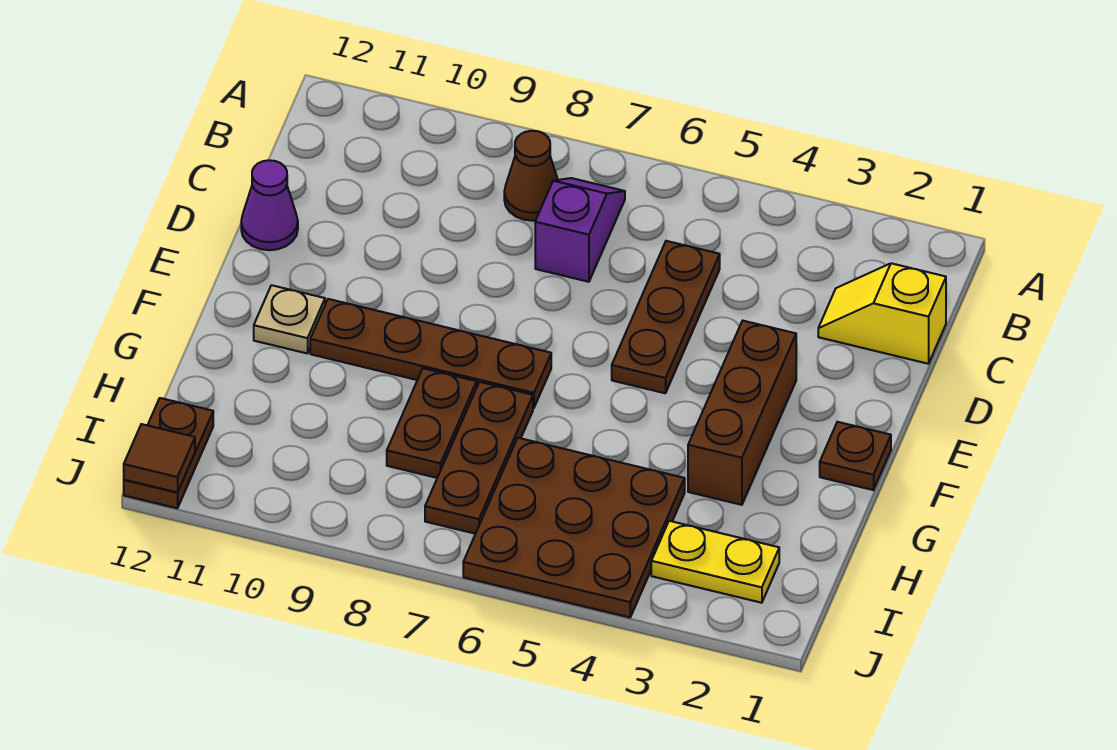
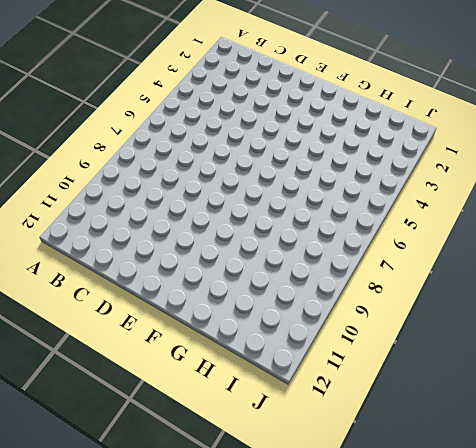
none -> purple 1x2 slope [535,178,625,282]
none -> brown 1x1 cone [504,131,558,221]
none -> yellow 1x2 slope [818,263,946,364]

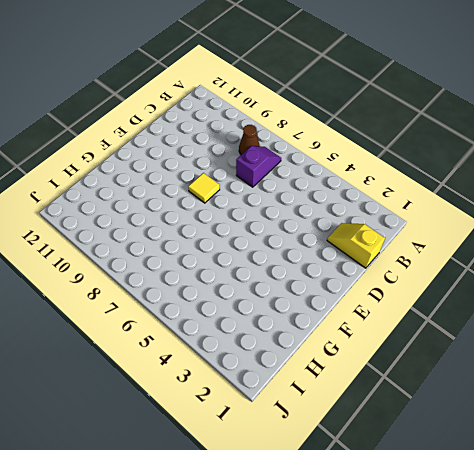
yellow 1x1 tile [188,173,220,203] -> none
none -> brown 1x3 plate [612,241,720,393]
none -> purple 1x1 cone [241,160,298,250]
none -> brown 1x3 brick [688,321,796,505]

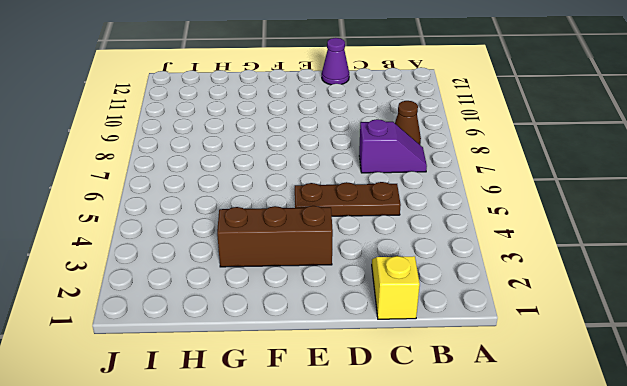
none -> brown 1x1 plate [820,422,891,490]
none -> brown 1x4 plate [310,299,551,408]
none -> tan 1x1 plate [254,285,325,353]

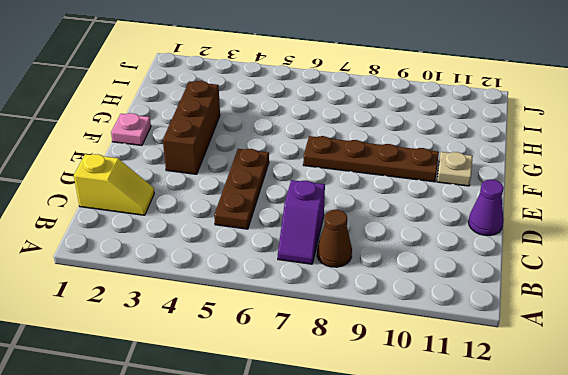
pink 1x1 plate [111,113,151,146] -> brown 1x1 plate [820,422,891,490]
none -> brown 1x3 plate [425,382,533,534]
none -> brown 1x2 plate [387,368,477,478]
none -> brown 3x3 plate [463,438,685,617]

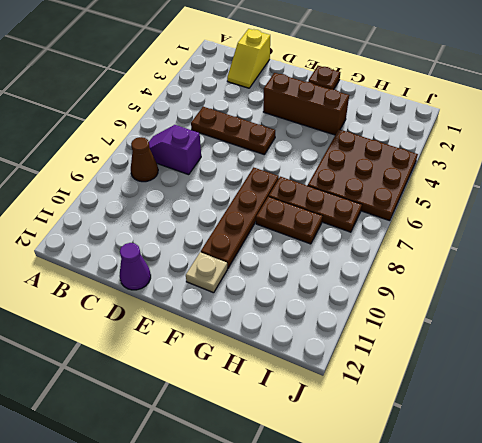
none -> yellow 1x2 plate [651,521,779,603]
none -> brown 1x2 plate [124,398,213,508]
none -> brown 1x1 tile [124,424,195,492]

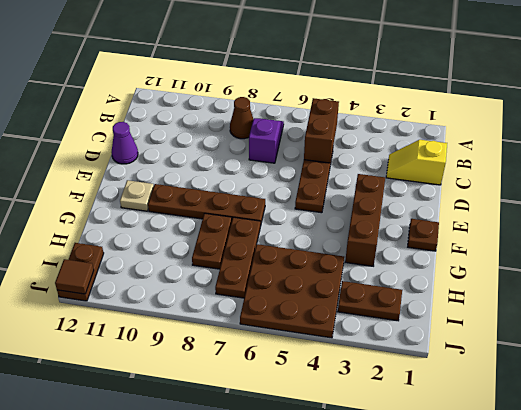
brown 1x2 brick [304,98,339,163] -> none
brown 1x2 plate [338,281,402,321] -> yellow 1x2 plate [651,521,779,603]

